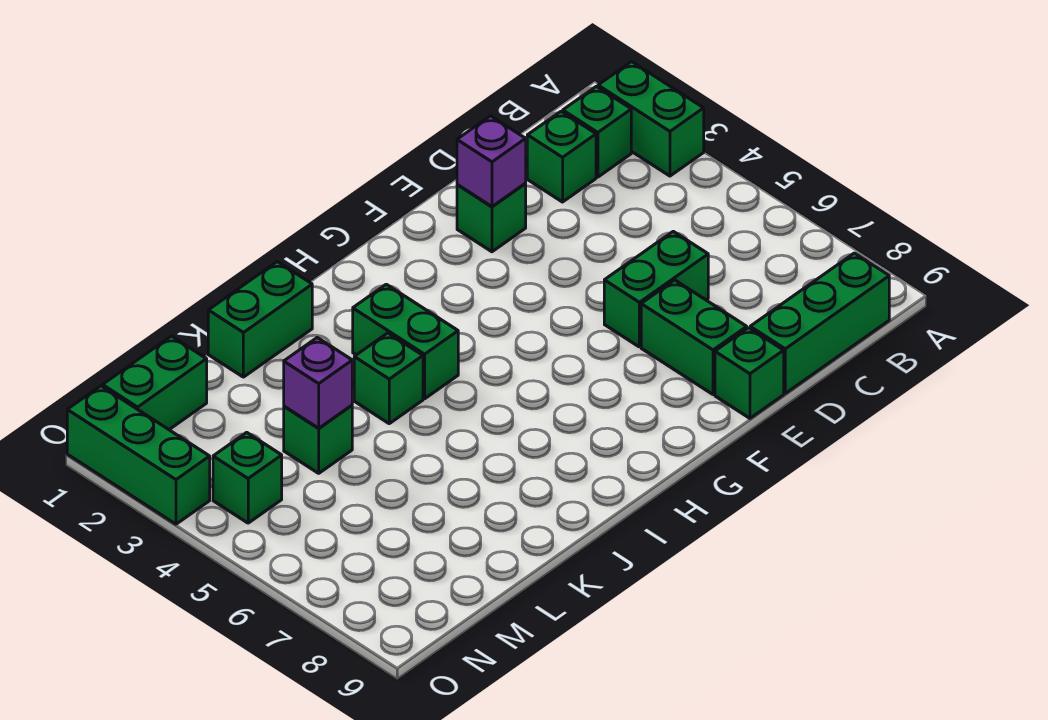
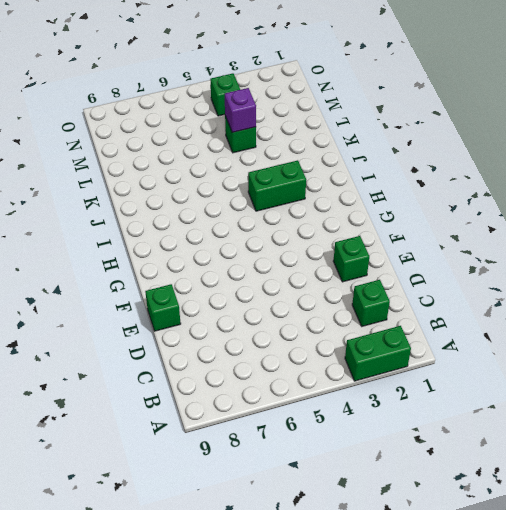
none -> green 1x1 brick [563,86,631,177]
none -> green 1x3 brick [750,253,889,393]
none -> green 1x2 brick [604,231,708,347]

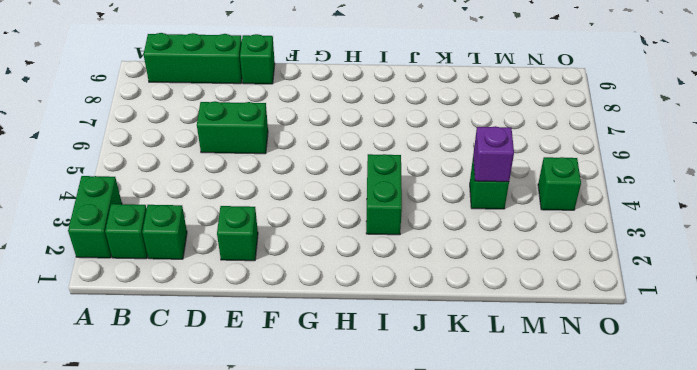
none -> green 1x2 brick [641,280,747,395]
none -> green 1x2 brick [208,262,312,377]
none -> green 1x1 brick [354,333,423,424]

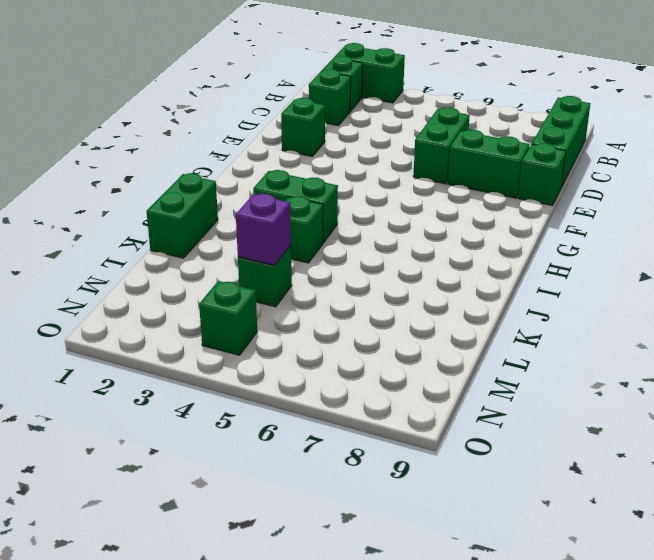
none -> green 1x2 brick [103,336,207,429]
none -> green 1x3 brick [67,386,210,524]
none -> purple 1x1 brick [457,116,526,206]

